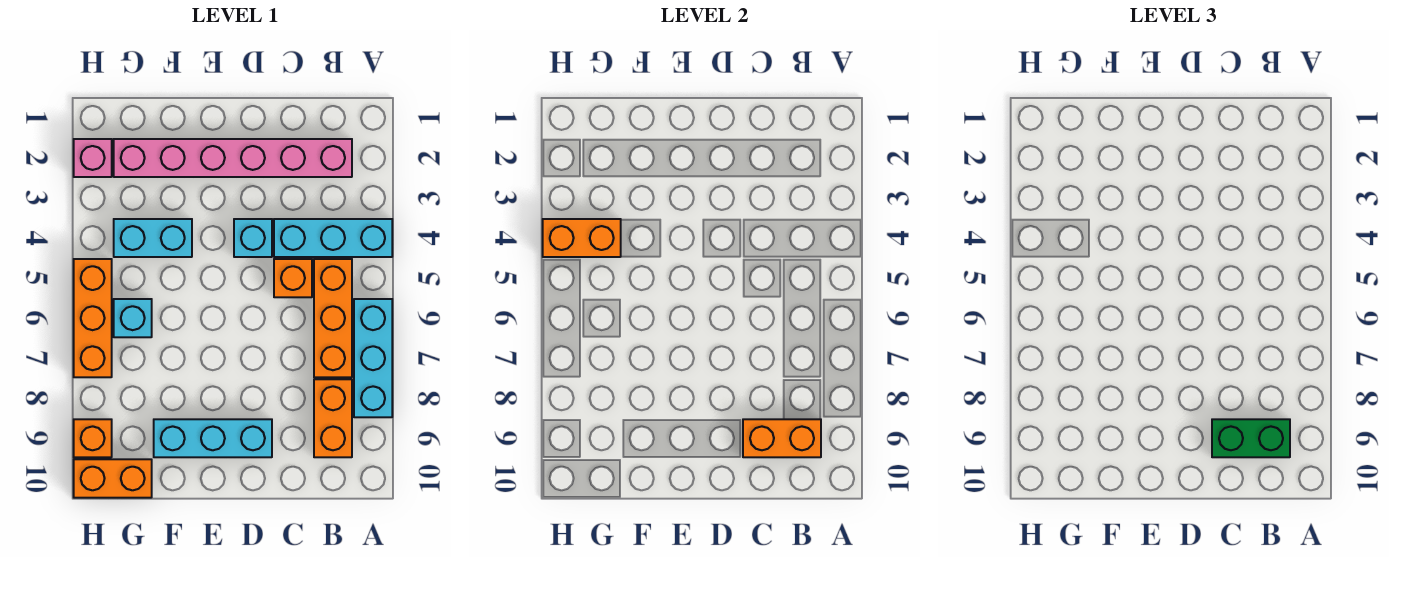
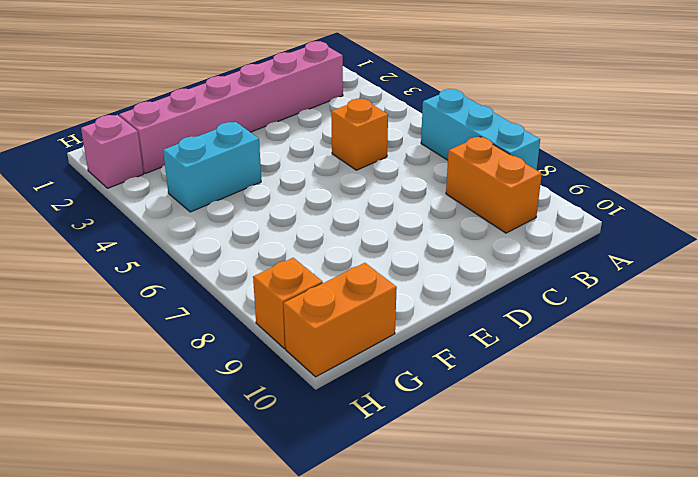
none -> cyan 1x3 brick [274,219,392,257]
none -> orange 1x3 brick [314,259,352,377]
none -> cyan 1x1 brick [234,219,272,257]

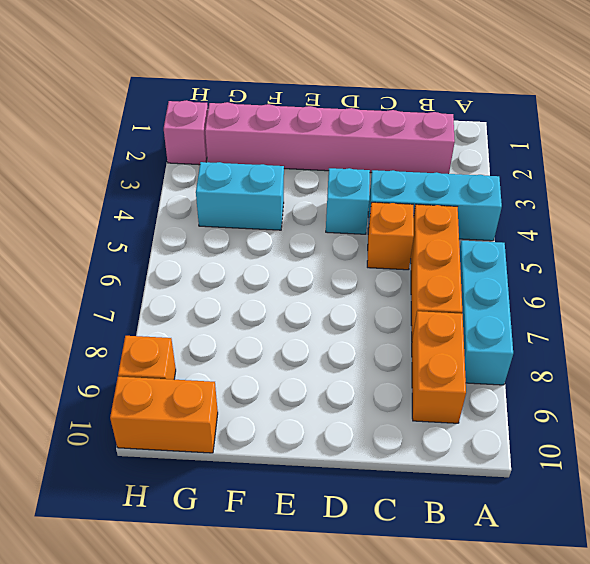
none -> cyan 1x3 brick [154,419,272,457]
none -> cyan 1x1 brick [114,299,152,337]
none -> orange 1x3 brick [74,259,112,377]

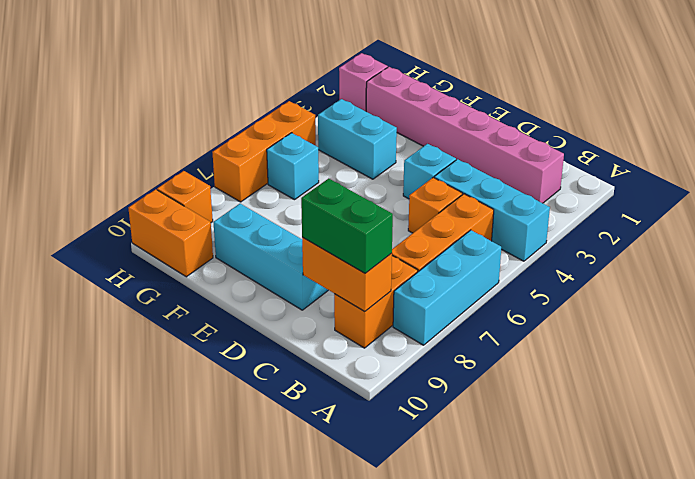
none -> orange 1x2 brick [543,219,621,257]

